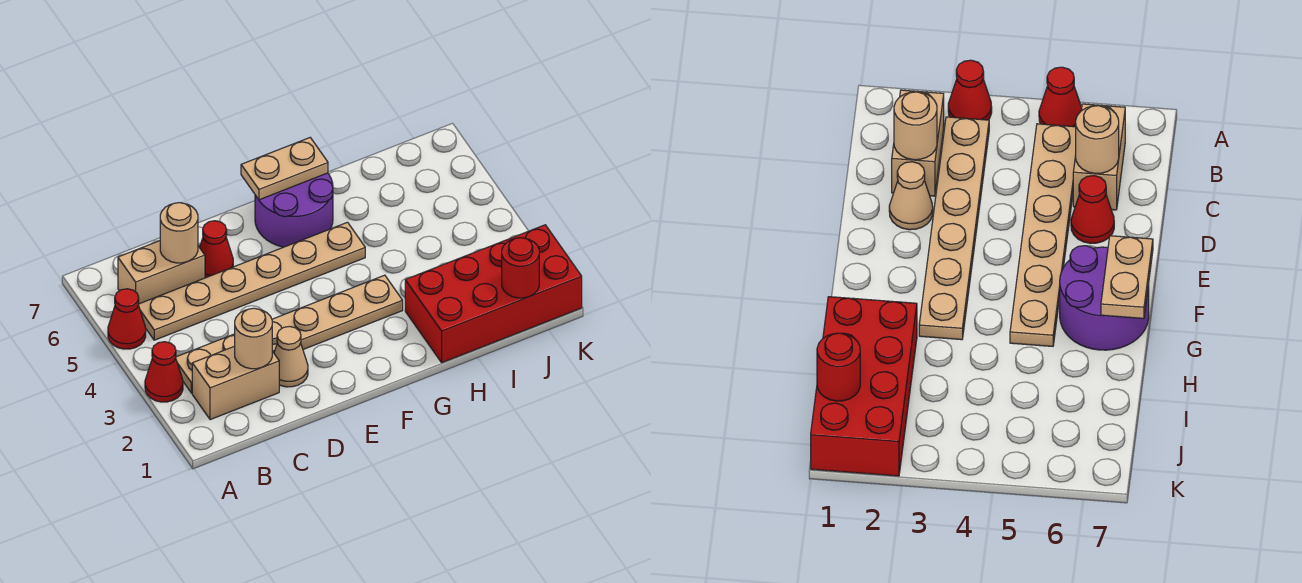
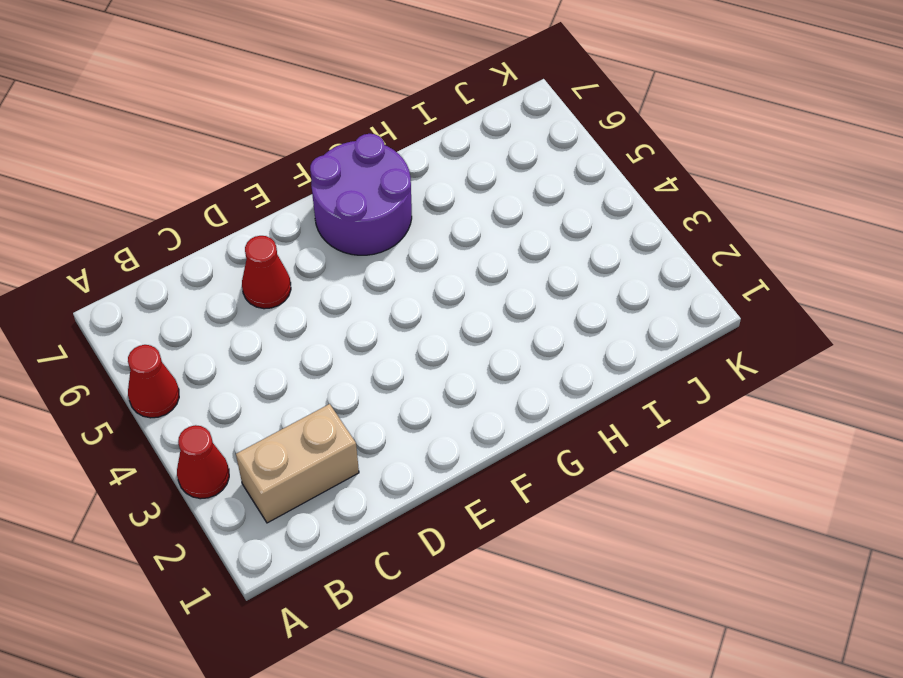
none -> tan 1x6 plate [176,275,403,393]
none -> tan 1x6 plate [139,222,365,340]
none -> tan 1x2 brick [118,241,205,304]

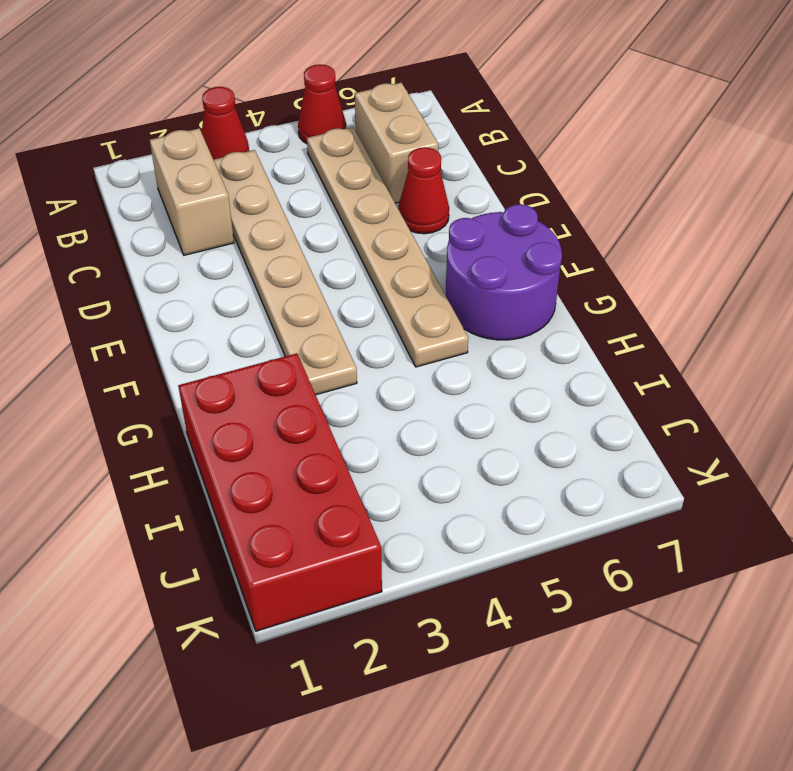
none -> tan 1x1 cone [274,326,308,387]
none -> tan 1x1 round brick [235,308,272,369]
none -> tan 1x1 round brick [160,203,198,263]

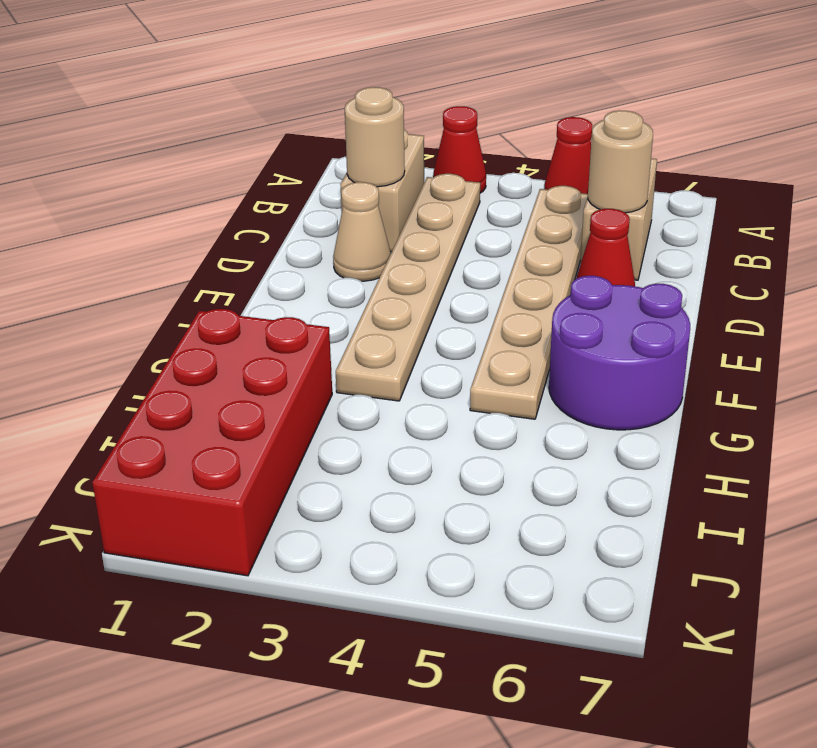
none -> tan 1x2 plate [241,138,328,200]
none -> red 1x1 round brick [502,238,539,298]

